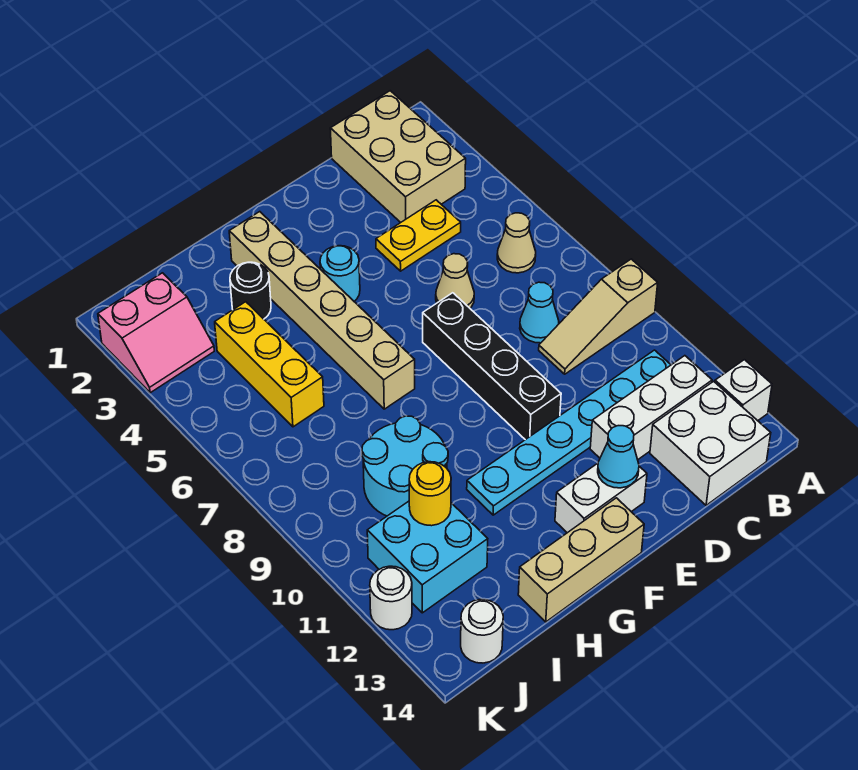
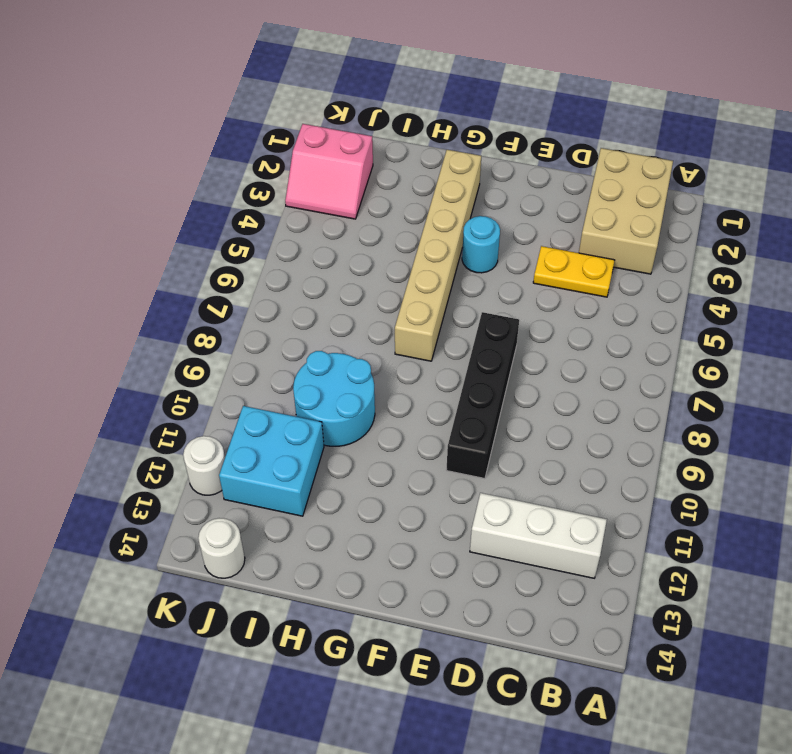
none -> tan 1x3 slope [539,259,658,374]
none -> white 1x1 brick [715,360,772,421]
none -> tan 1x1 cone [497,213,536,273]

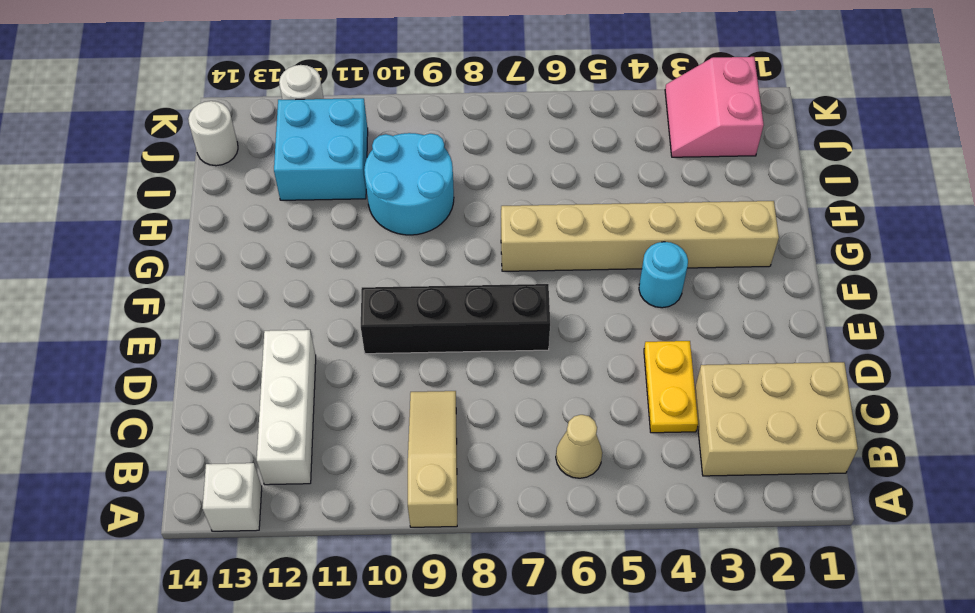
none -> cyan 1x6 plate [467,350,671,515]
none -> white 2x2 brick [650,381,771,505]
none -> cyan 1x1 cone [520,282,559,343]

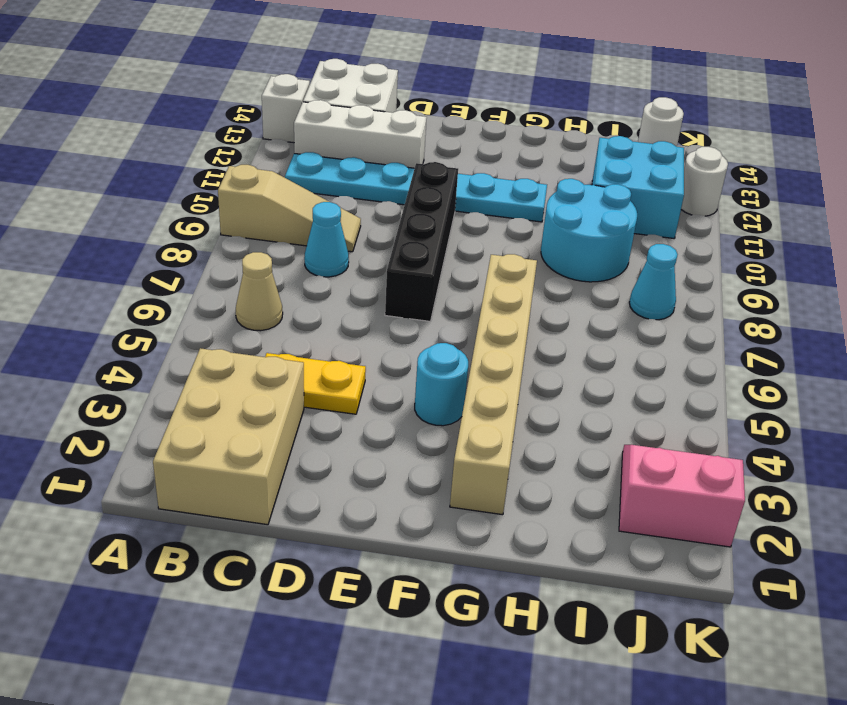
cyan 1x1 cone [629,244,678,320] -> cyan 1x1 cone moved to [598,426,639,488]
none -> tan 1x1 cone [436,254,474,308]
none -> white 1x2 brick [555,463,647,533]
none -> tan 1x3 brick [518,498,644,622]

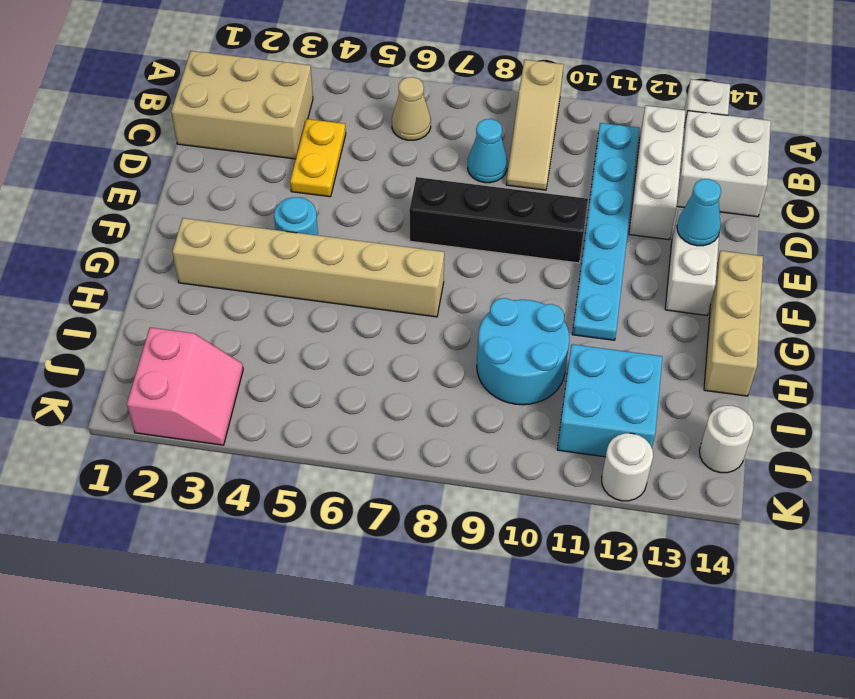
none -> tan 1x1 cone [436,254,474,308]
none -> black 1x1 round brick [230,262,271,319]
none -> yellow 1x3 brick [215,302,324,427]

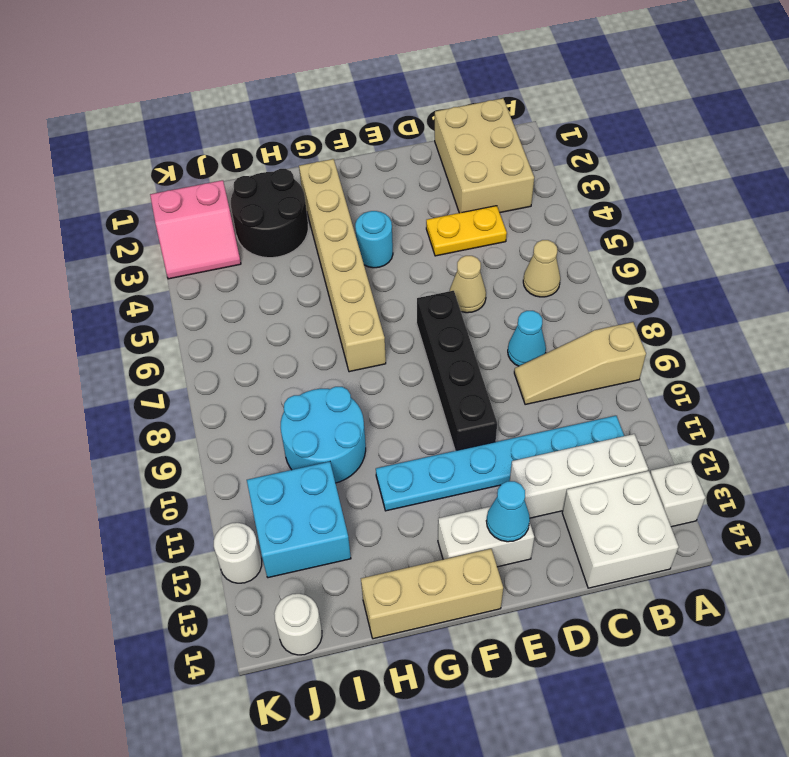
black 2x2 round brick [231,169,308,258] -> black 1x1 round brick [230,262,271,319]
none -> yellow 1x3 brick [215,302,324,427]
none -> yellow 1x1 round brick [409,462,451,526]

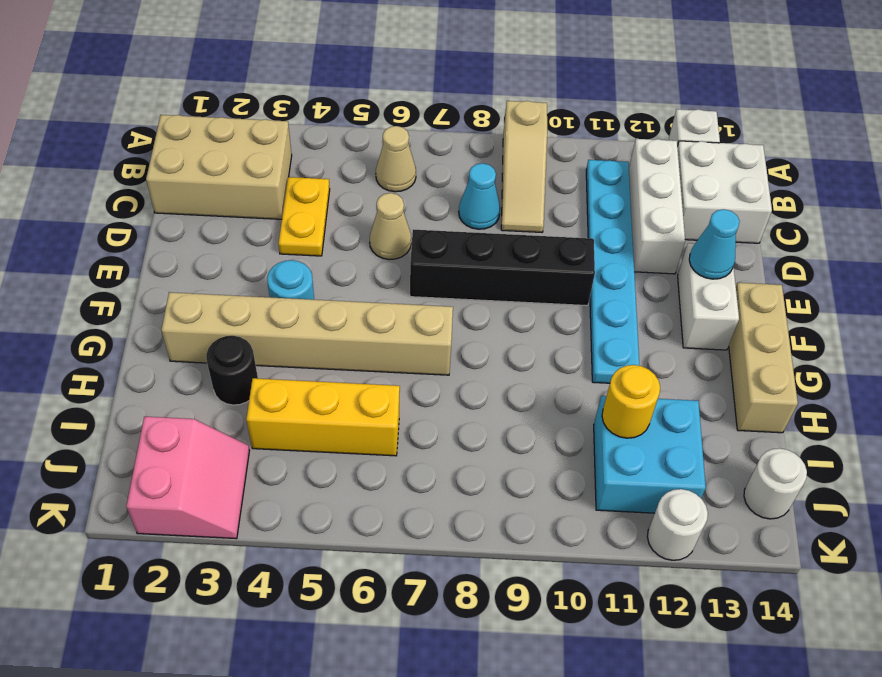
none -> cyan 2x2 round brick [362,416,448,516]

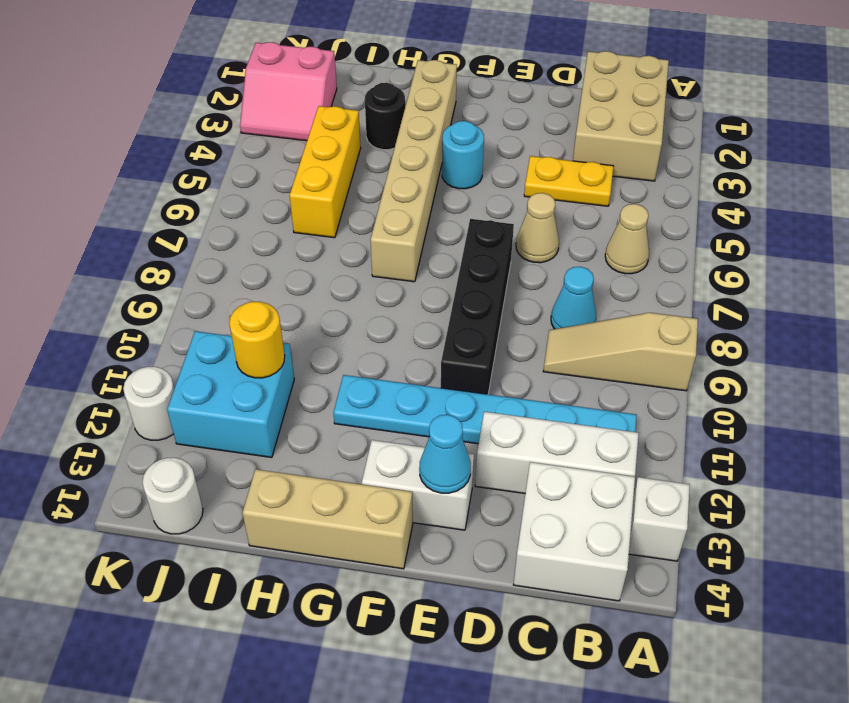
none -> cyan 2x2 round brick [362,416,448,516]

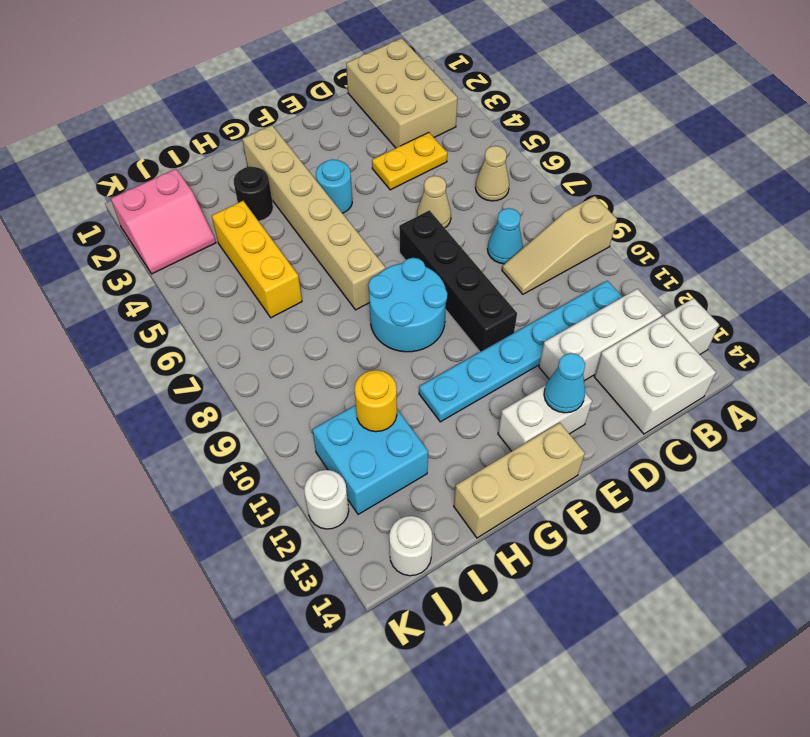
cyan 2x2 round brick [368,258,447,352] -> cyan 2x2 round brick moved to [362,416,448,516]

